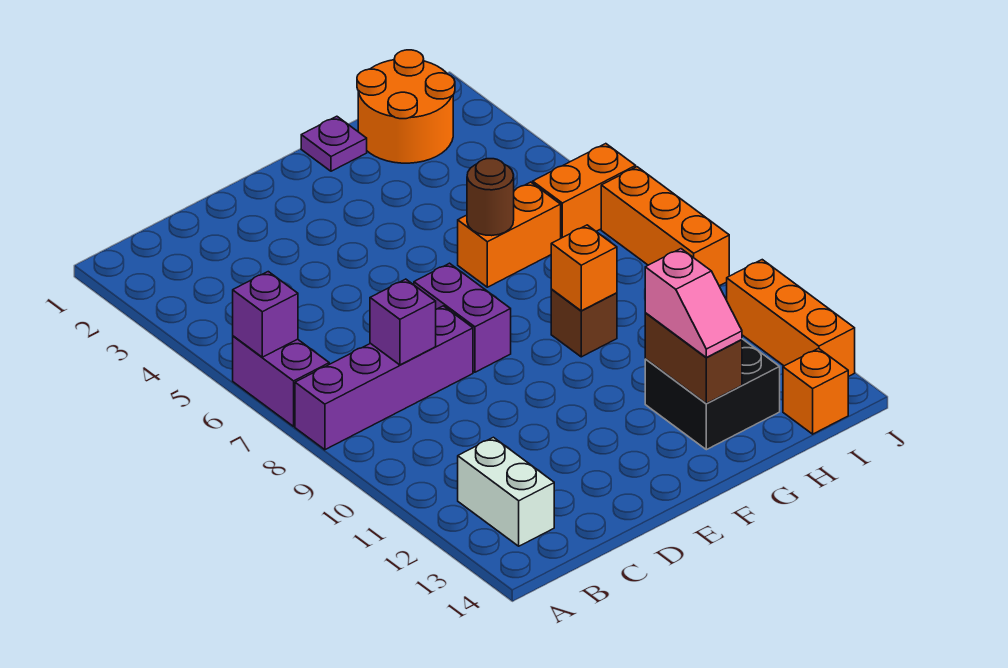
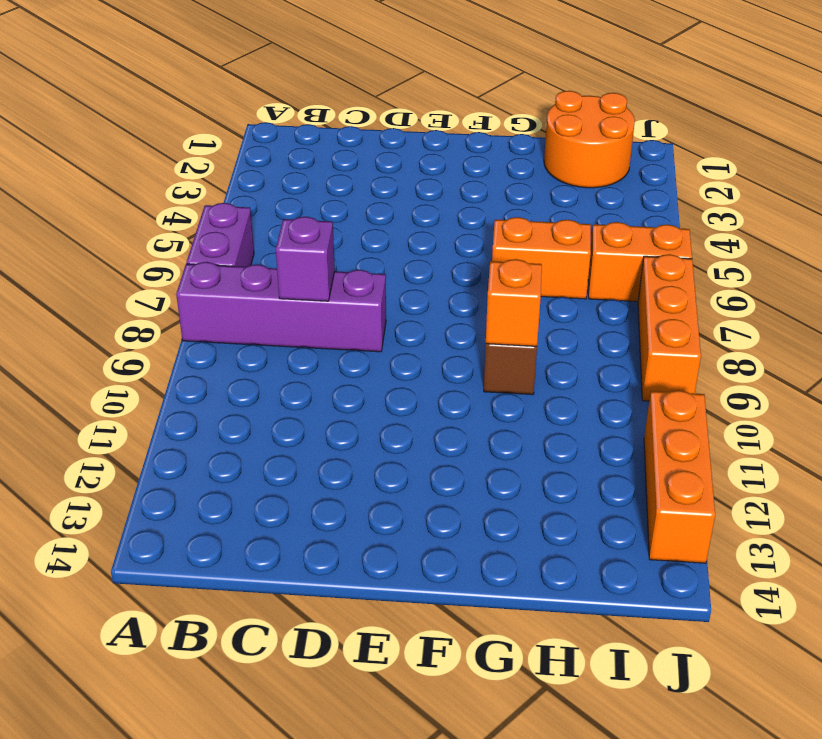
none -> white 1x2 brick [458,437,554,546]
none -> purple 1x2 brick [414,263,511,372]
none -> purple 1x1 plate [301,116,367,171]

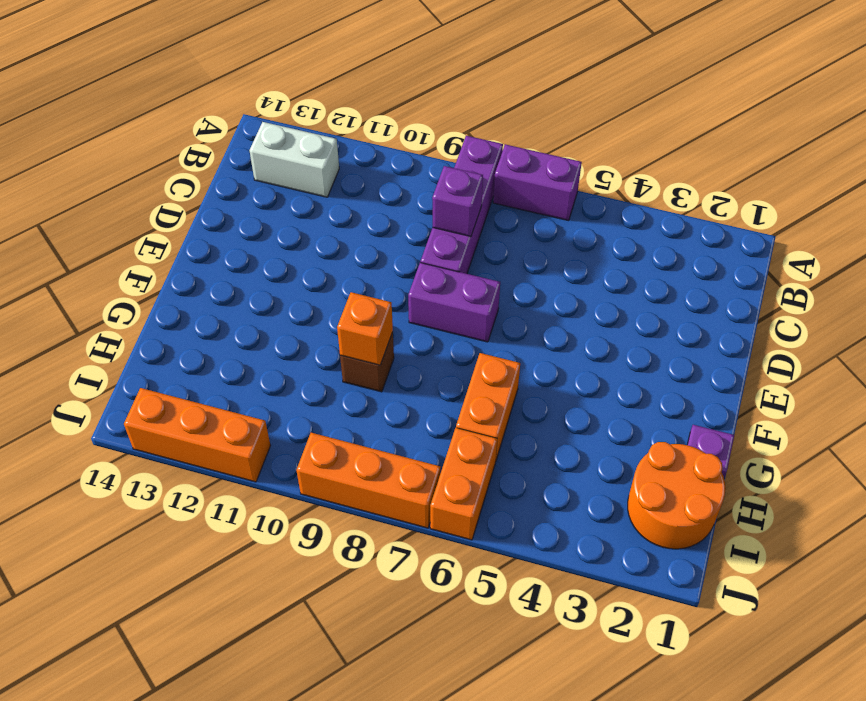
none -> black 2x2 brick [645,339,780,450]
none -> orange 1x1 brick [783,348,848,434]
none -> purple 1x1 brick [233,272,298,357]

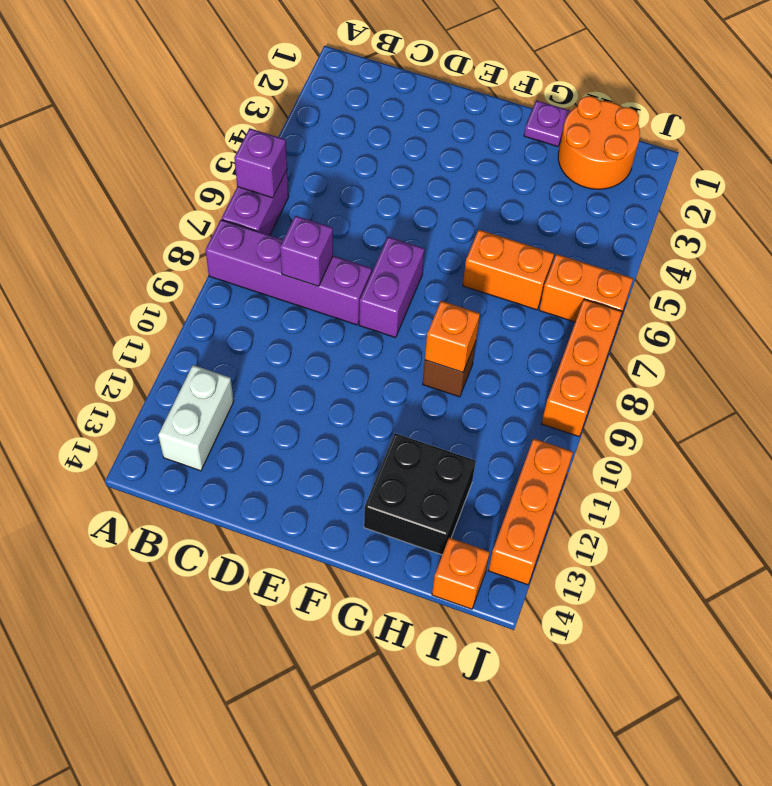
none -> brown 1x1 round brick [467,159,514,236]
none -> brown 1x2 brick [645,313,742,404]
none -> pink 1x2 slope [645,249,742,357]

